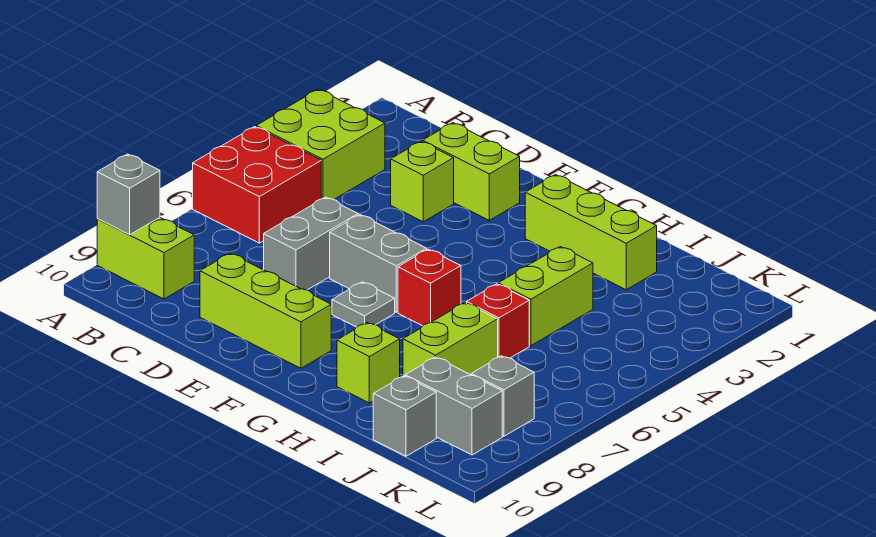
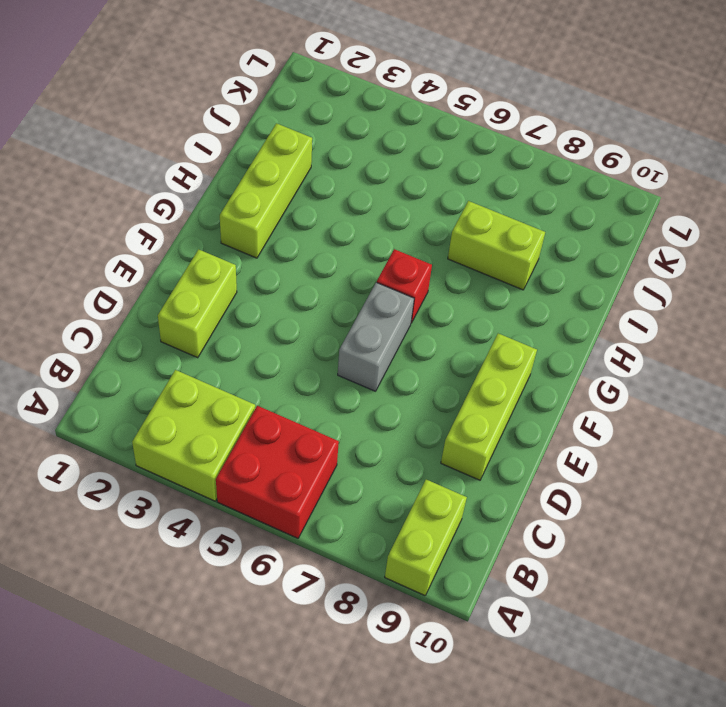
none -> lime 1x1 brick [391,141,454,222]
none -> grey 1x2 brick [264,197,358,290]
none -> grey 1x1 plate [332,282,395,327]

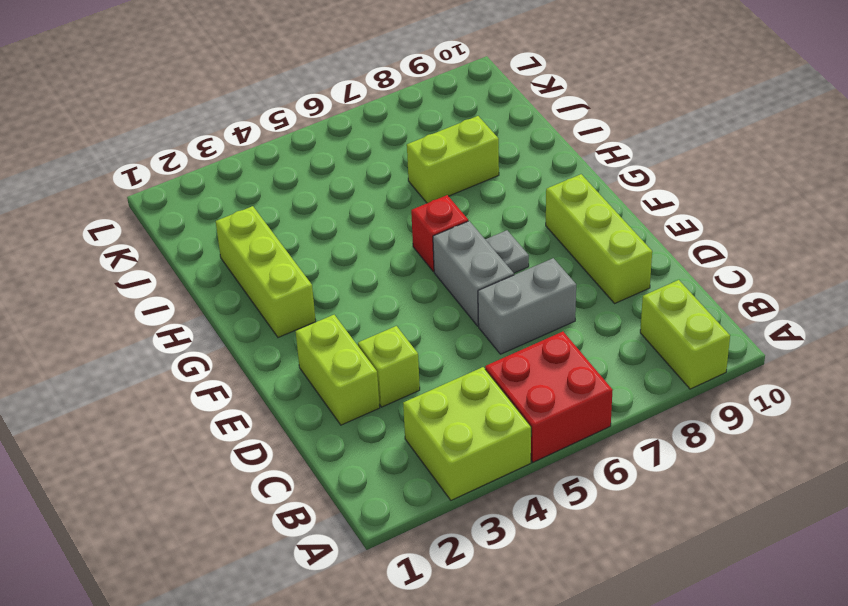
none -> lime 1x1 brick [337,323,400,403]
none -> lime 1x2 brick [498,247,593,346]
none -> red 1x1 brick [466,284,529,358]

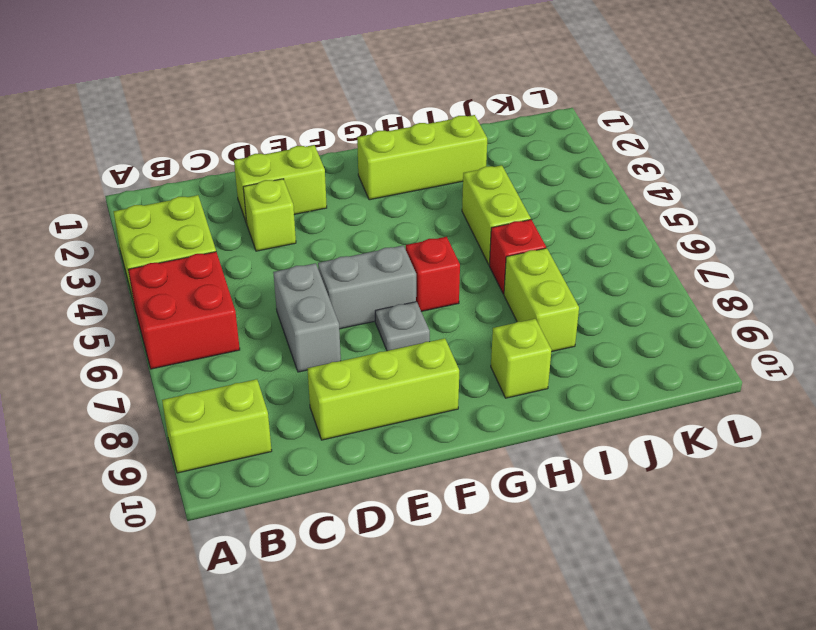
none -> grey 1x2 brick [405,357,502,455]
none -> grey 1x1 brick [373,376,436,456]
none -> grey 1x1 brick [471,356,534,436]

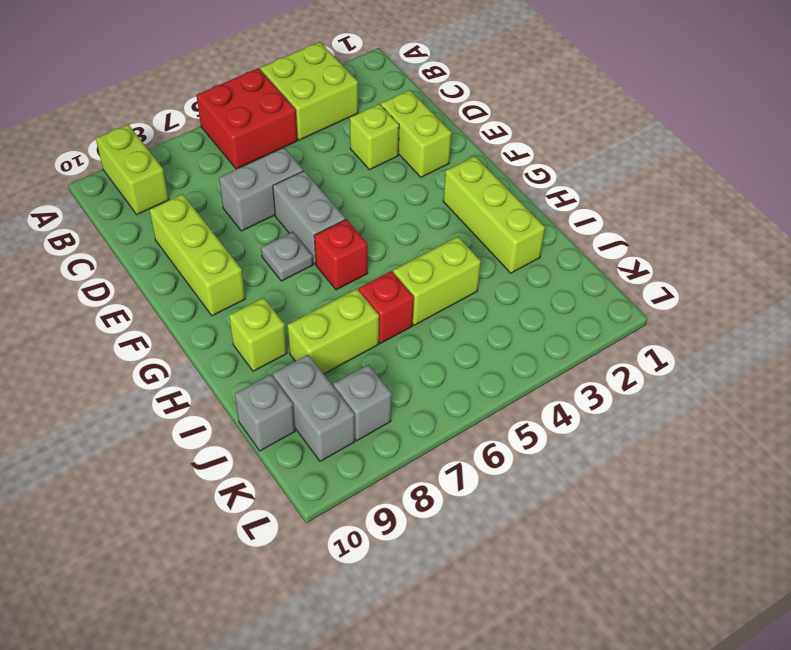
none -> grey 1x1 brick [97,154,160,235]

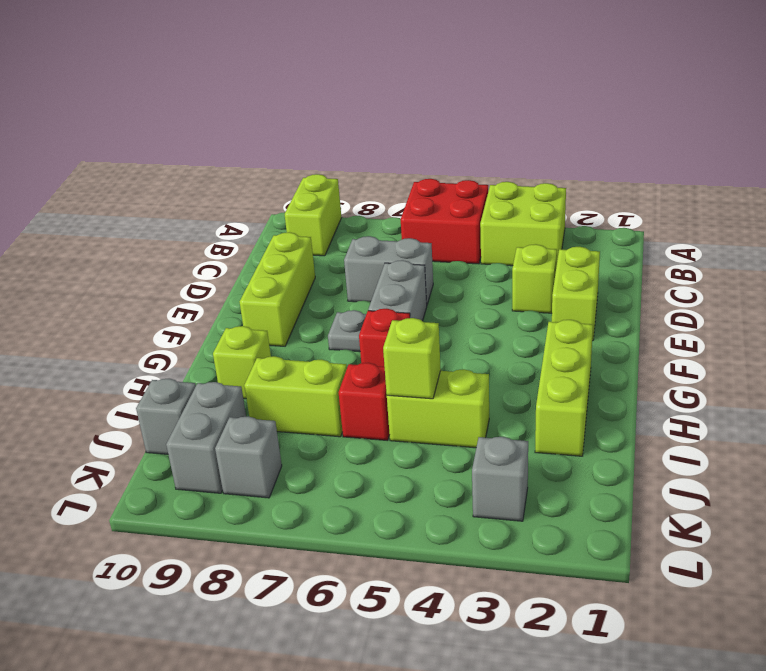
lime 1x1 brick [383,318,441,399] -> none
grey 1x1 brick [472,437,528,521] -> grey 1x1 brick moved to [97,154,160,235]

